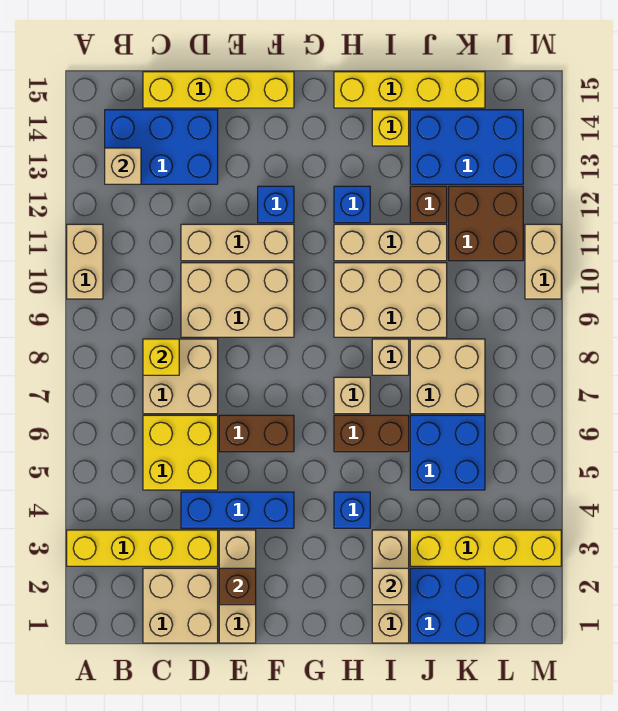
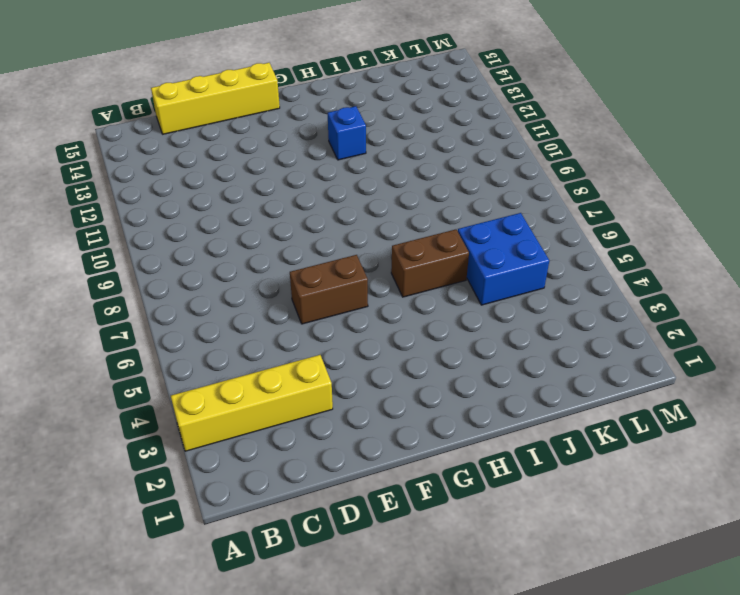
none -> tan 1x2 brick [67,224,103,299]
none -> blue 2x3 brick [105,110,218,184]
none -> tan 2x2 brick [143,568,218,643]
none -> yellow 2x2 brick [143,415,218,490]

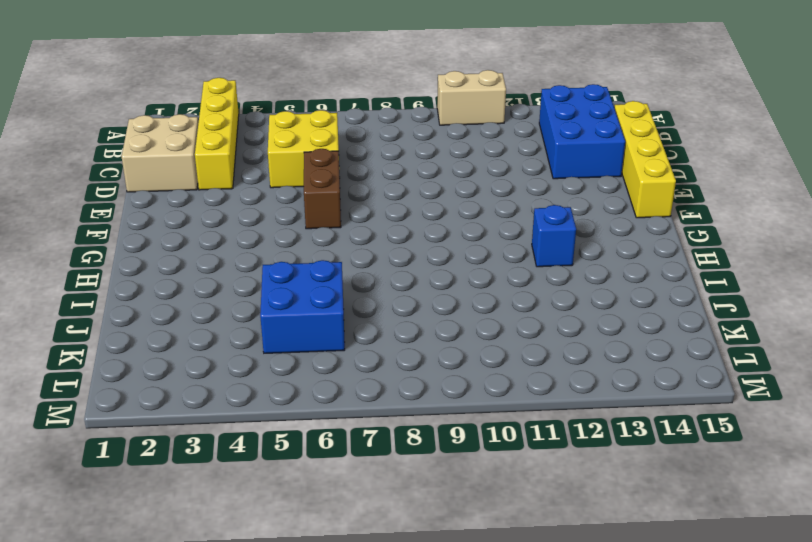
none -> tan 2x2 brick [143,339,218,414]
none -> blue 1x3 brick [181,492,294,528]
none -> tan 2x3 brick [181,263,294,337]
none -> tan 1x3 brick [181,224,294,261]

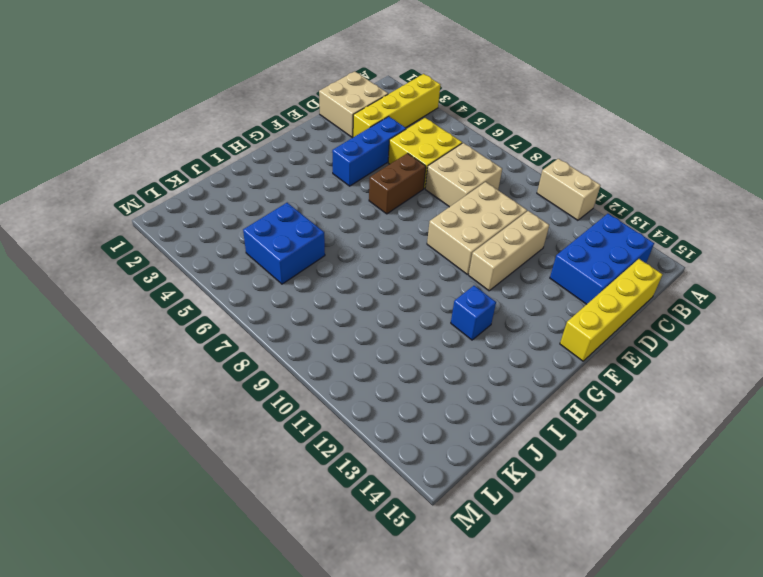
none -> tan 1x3 brick [219,530,256,643]
none -> blue 1x1 brick [258,186,294,223]
none -> blue 1x1 brick [334,492,370,528]
none -> brown 1x2 brick [334,415,409,452]

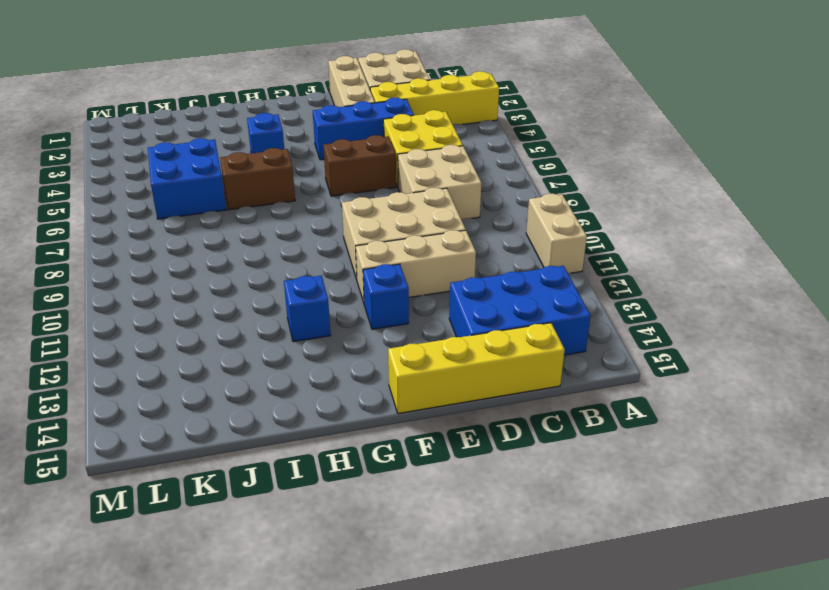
none -> tan 1x1 brick [334,377,370,414]
none -> tan 2x3 brick [334,263,447,337]
none -> tan 1x3 brick [334,224,447,261]
none -> yellow 1x4 brick [334,72,485,108]

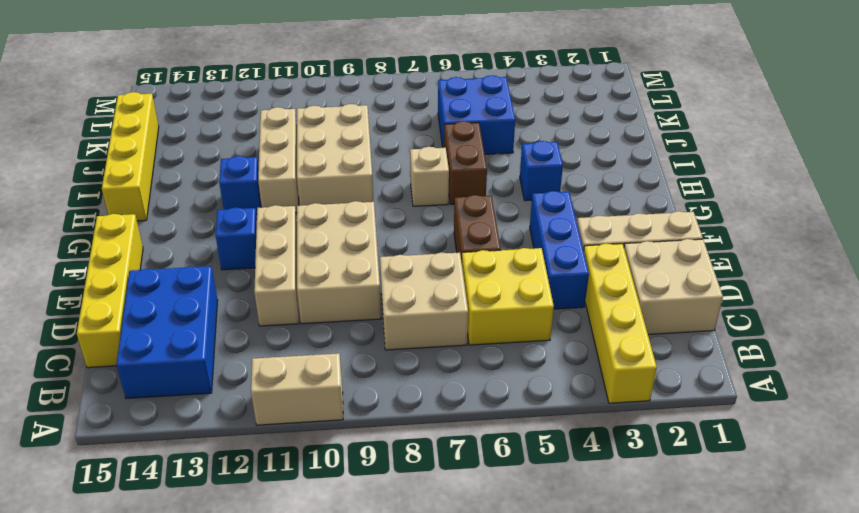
none -> tan 1x3 brick [372,530,409,643]
none -> tan 1x1 brick [372,339,409,375]
none -> yellow 1x1 brick [372,110,409,146]
none -> blue 2x2 brick [410,568,485,643]

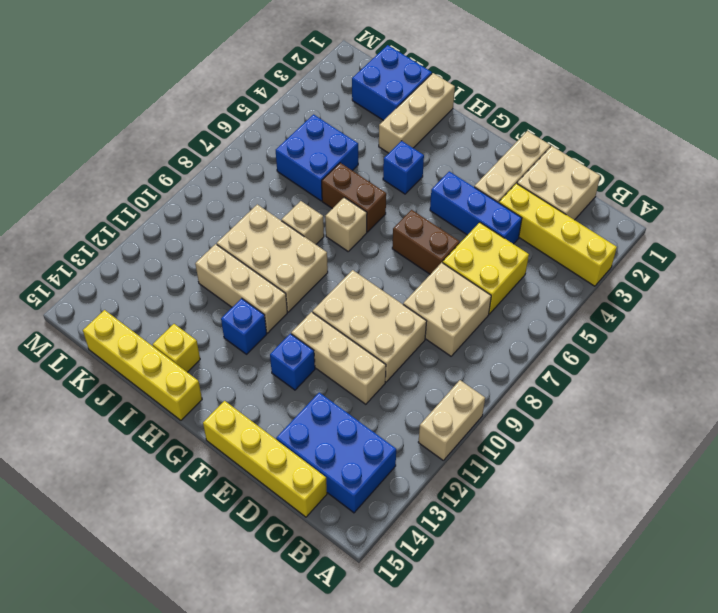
none -> yellow 1x4 brick [410,530,561,566]
none -> tan 2x2 brick [410,339,485,414]
none -> brown 1x1 brick [410,186,447,223]
none -> blue 2x3 brick [410,110,523,184]

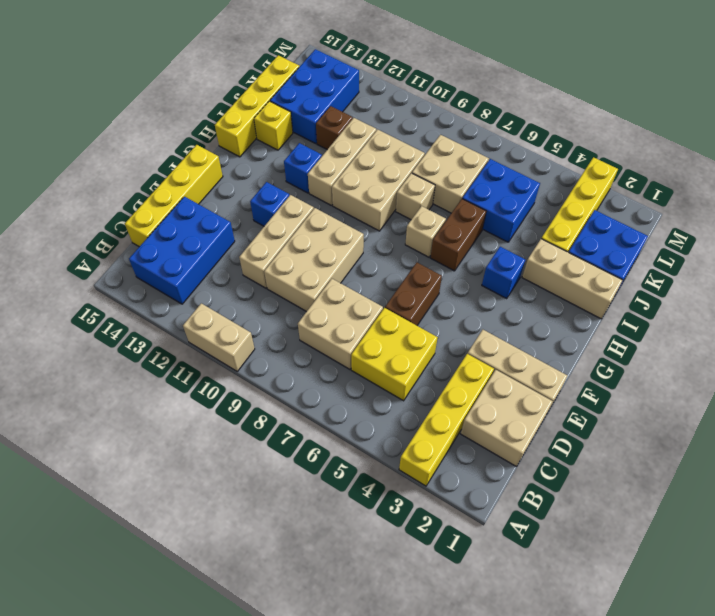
none -> blue 1x3 brick [181,492,294,528]
none -> brown 2x2 brick [449,186,523,261]
none -> tan 1x2 brick [525,224,561,299]
none -> tan 1x1 brick [105,148,141,184]

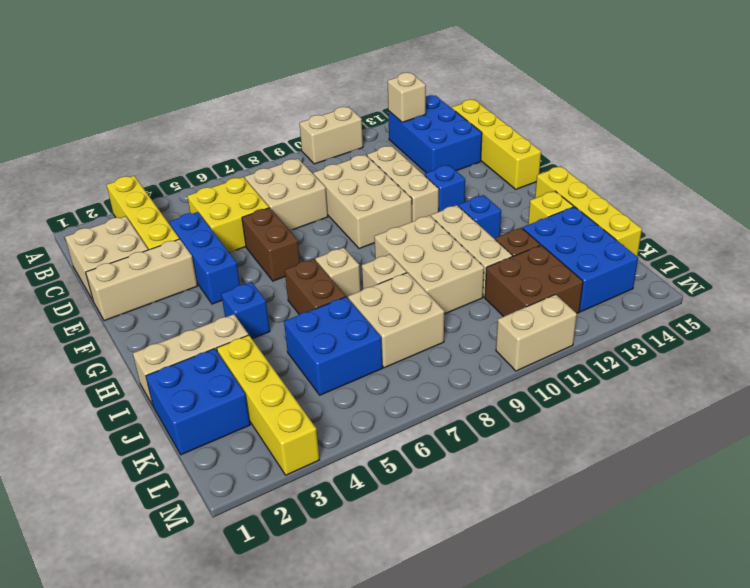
none -> yellow 1x1 brick [143,339,179,375]
none -> brown 1x1 brick [219,568,256,605]
none -> tan 1x1 brick [372,568,409,605]

